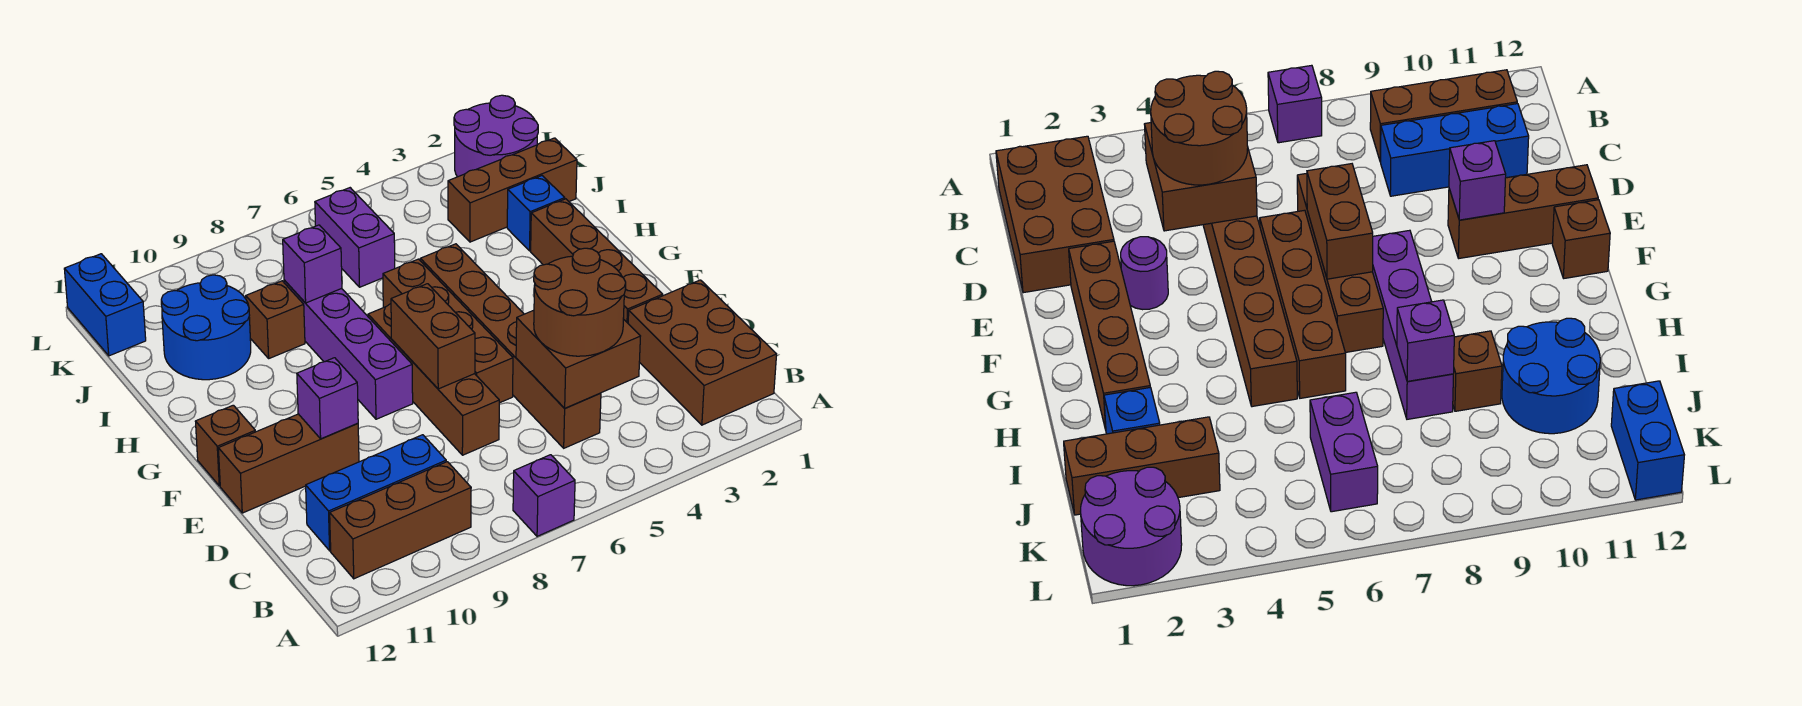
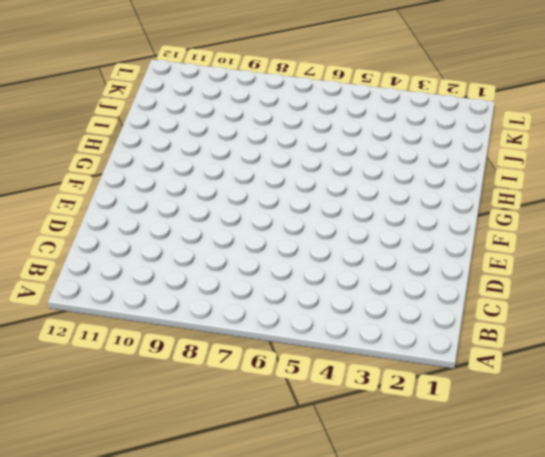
none -> purple 1x1 brick [513,455,575,536]
none -> brown 2x3 brick [628,280,777,425]
none -> brown 1x3 brick [330,462,471,579]

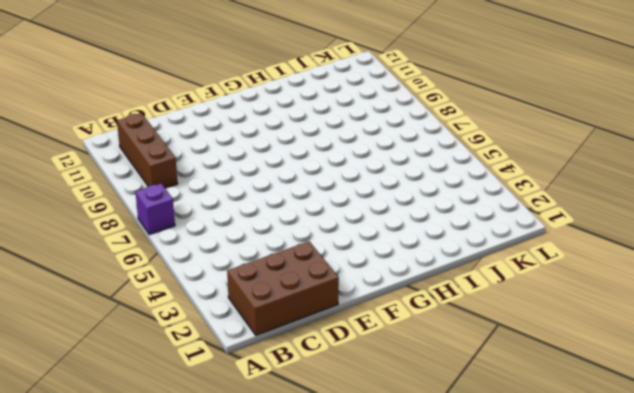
none -> brown 1x6 brick [420,244,601,448]
none -> blue 1x3 brick [306,435,446,551]
none -> brown 1x4 brick [368,304,499,455]

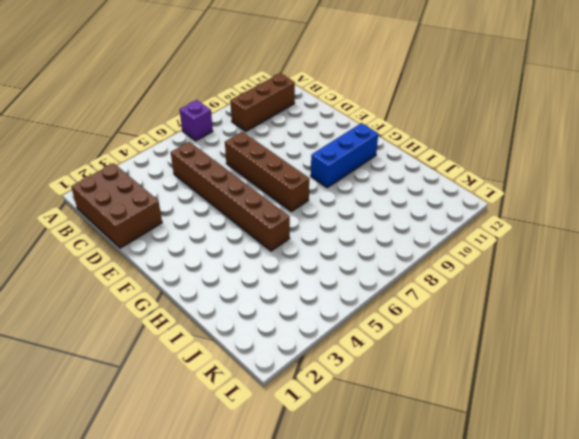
blue 1x3 brick [311,123,378,188] -> blue 1x3 brick moved to [306,435,446,551]
none -> brown 1x4 brick [531,199,663,323]
none -> purple 1x1 round brick [1121,237,1168,310]
none -> brown 1x4 brick [383,259,513,403]

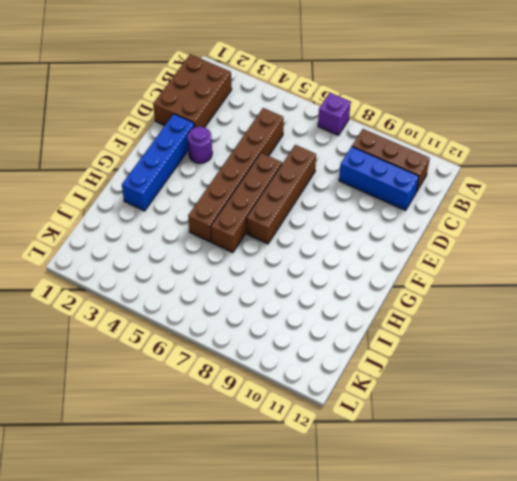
blue 1x4 brick [122,114,194,211] -> brown 1x4 brick [531,199,663,323]
none -> brown 1x3 brick [218,414,359,513]
none -> purple 1x4 brick [284,280,413,419]
none -> brown 1x1 brick [195,405,255,486]

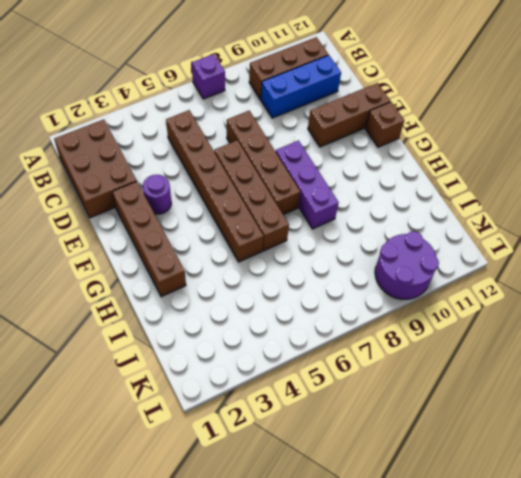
purple 1x3 brick [276,141,339,229] -> purple 1x4 brick [284,280,413,419]
purple 2x2 round brick [375,231,439,299] -> purple 2x2 round brick moved to [454,95,538,177]
none -> blue 1x1 brick [507,176,565,251]
none -> brown 1x1 brick [246,281,305,358]
none -> blue 2x2 round brick [161,275,251,380]

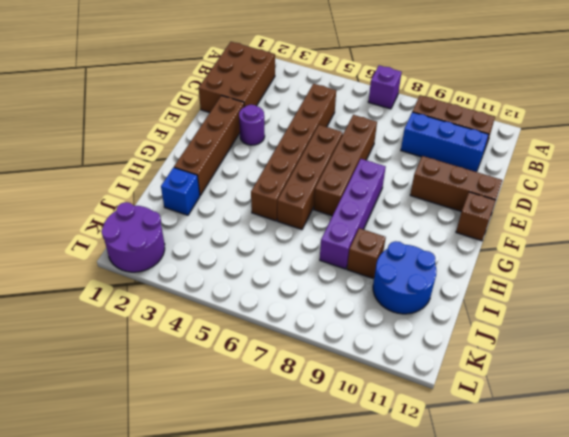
none -> brown 1x3 brick [448,138,577,242]
none -> purple 1x2 brick [315,188,395,287]
none -> blue 1x2 brick [64,254,146,356]

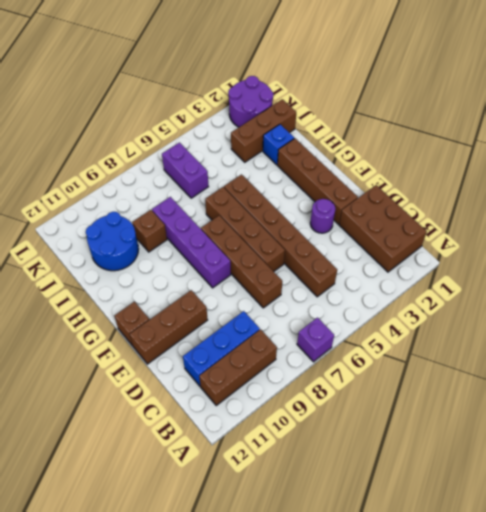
none -> blue 1x2 brick [64,254,146,356]
none -> brown 2x2 brick [516,310,640,408]
none -> brown 1x2 brick [391,284,475,389]

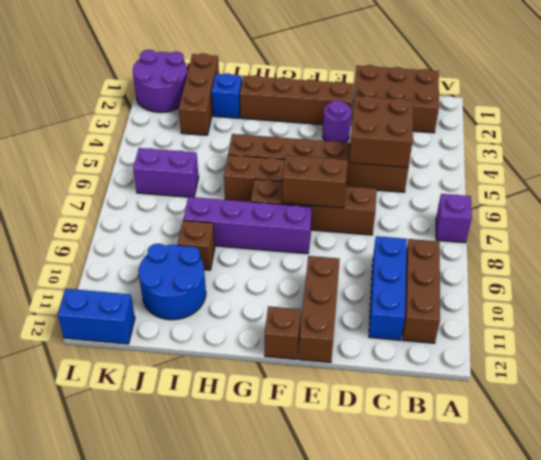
none -> purple 1x1 brick [297,358,358,439]
none -> purple 1x1 brick [283,225,342,303]
none -> brown 2x2 round brick [534,248,626,356]

